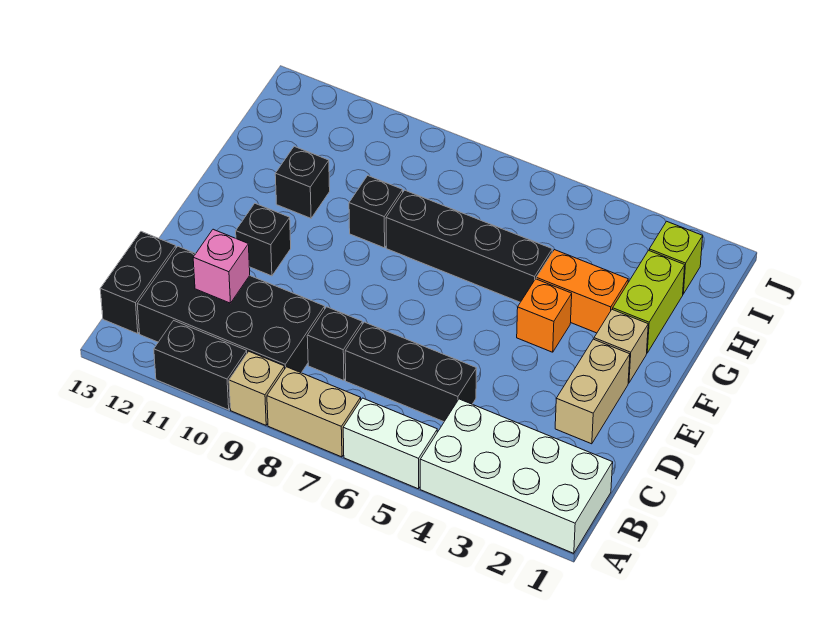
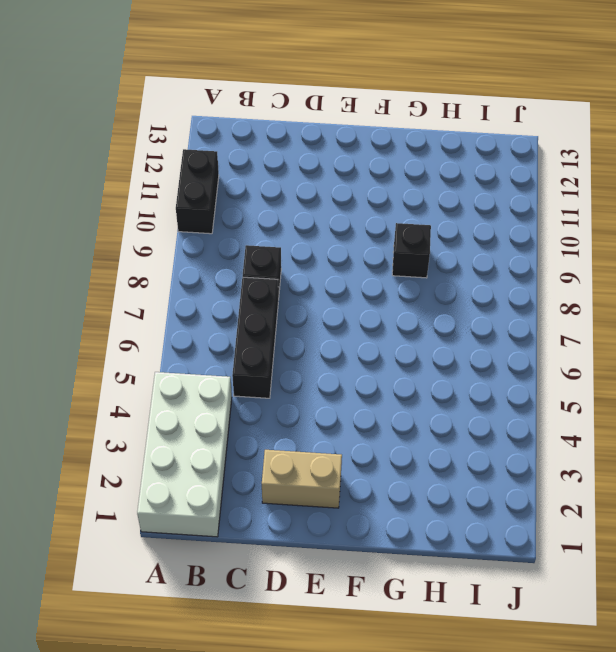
none -> white 1x2 brick [343,398,437,489]
none -> tan 1x2 brick [267,367,361,457]
none -> tan 1x1 brick [229,351,285,425]

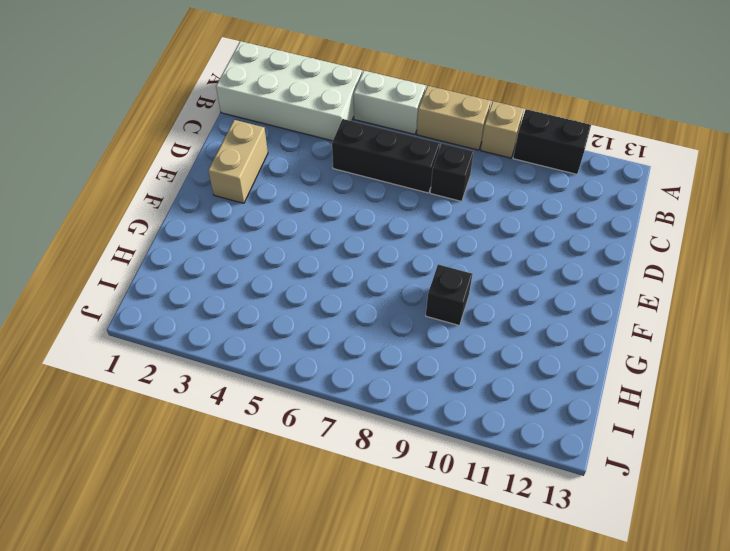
none -> black 2x4 brick [137,246,325,373]
none -> black 1x2 brick [100,232,176,334]
none -> black 1x1 brick [236,204,291,276]

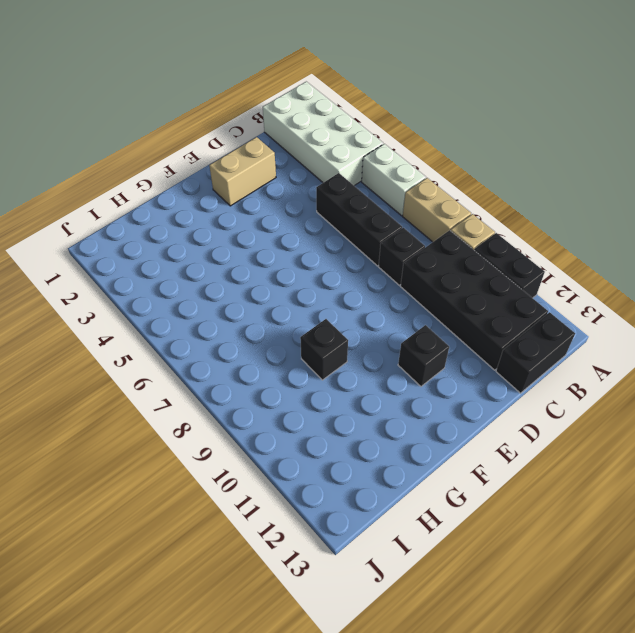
none -> tan 1x1 brick [594,309,648,383]
none -> orange 1x1 brick [517,279,572,352]
none -> lime 1x2 brick [613,250,685,353]

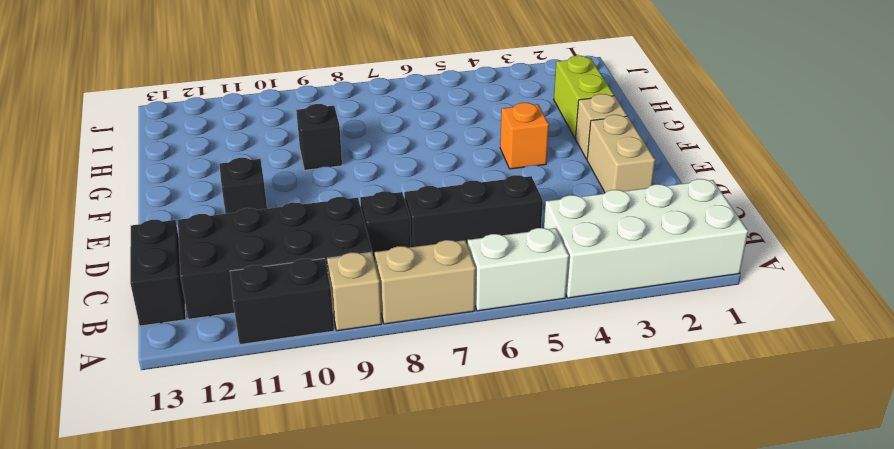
none -> orange 1x2 brick [536,250,628,333]
none -> black 1x4 brick [386,190,552,302]
none -> black 1x1 brick [275,146,330,218]

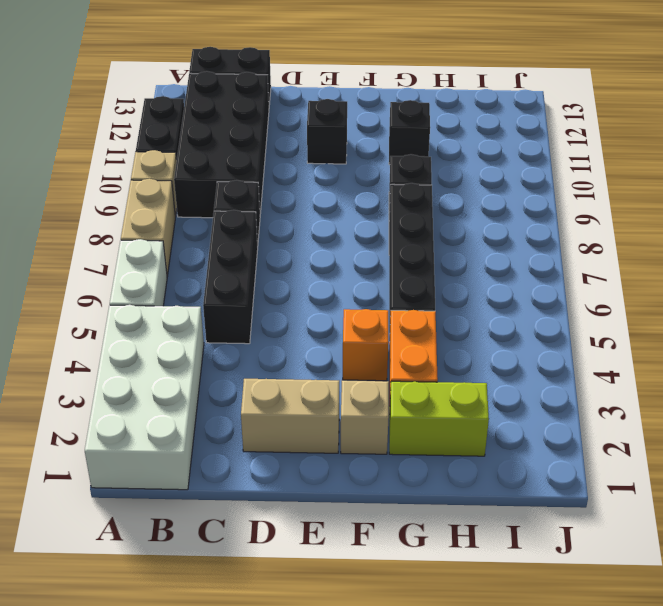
none -> lime 1x1 brick [649,221,703,294]
none -> pink 1x1 brick [193,229,250,303]

